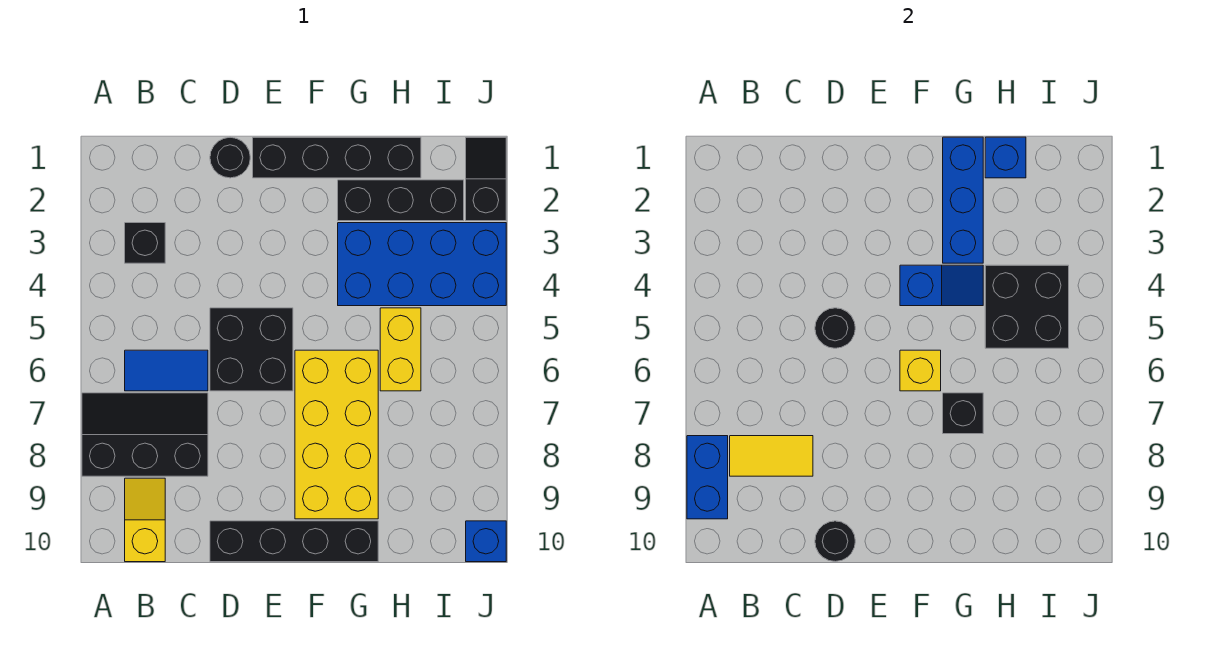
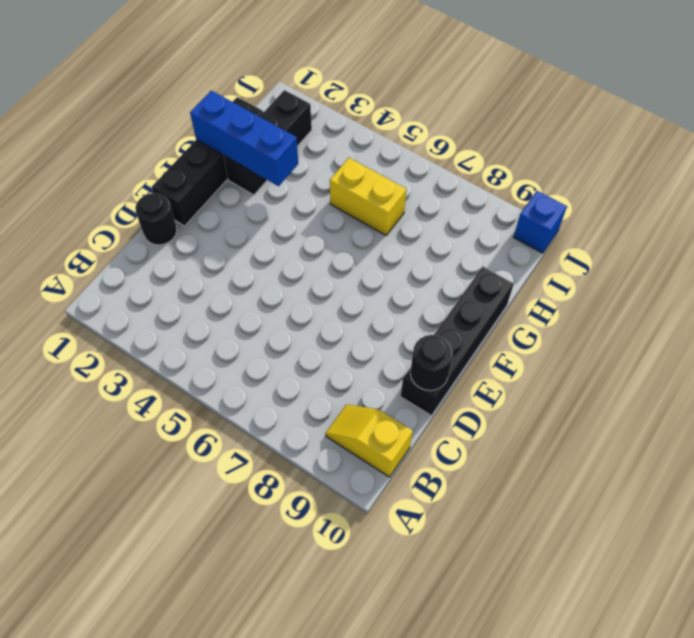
none -> black 2x3 slope [82,393,208,476]
none -> black 1x1 brick [125,223,165,263]
none -> blue 1x2 tile [125,350,208,391]

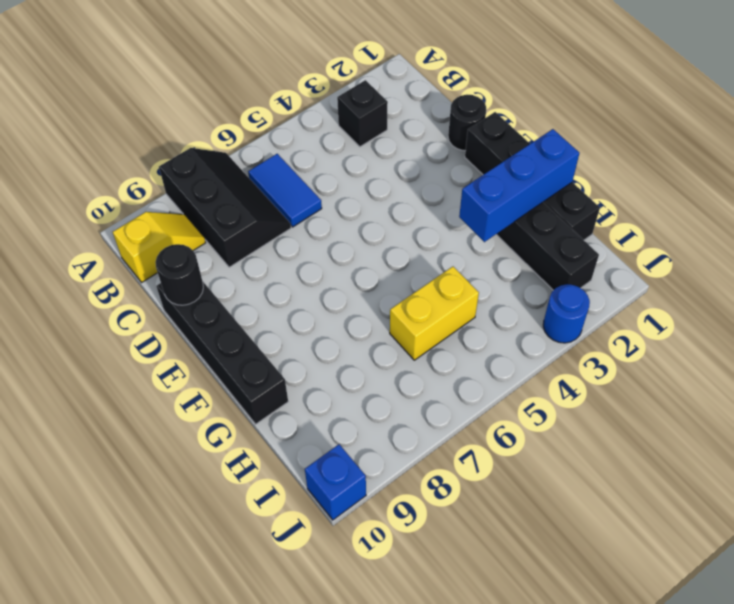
blue 1x1 round brick [543,284,590,343] -> blue 2x4 brick [338,223,506,306]
none -> black 2x2 brick [210,308,293,391]
none -> yellow 2x4 brick [295,350,378,519]
none -> black 1x2 slope [466,137,506,221]

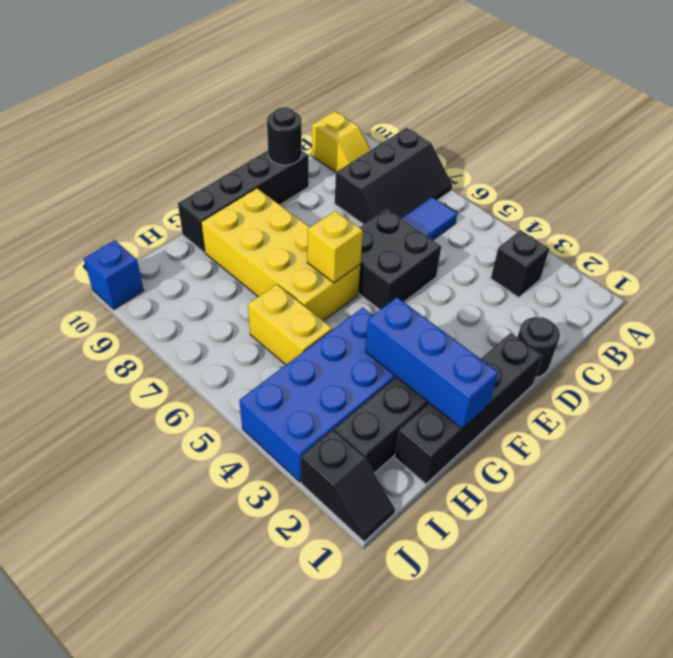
none -> blue 1x2 brick [687,436,728,519]
none -> yellow 1x2 tile [730,436,813,476]
none -> black 1x1 round brick [815,308,855,348]

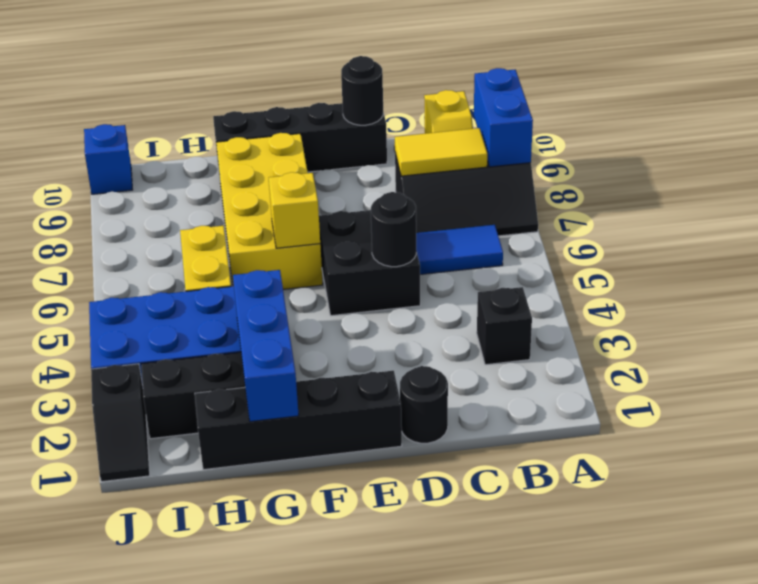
none -> blue 1x2 slope [900,265,983,306]
none -> black 1x1 brick [943,393,983,434]
none -> blue 1x1 brick [985,137,1026,178]

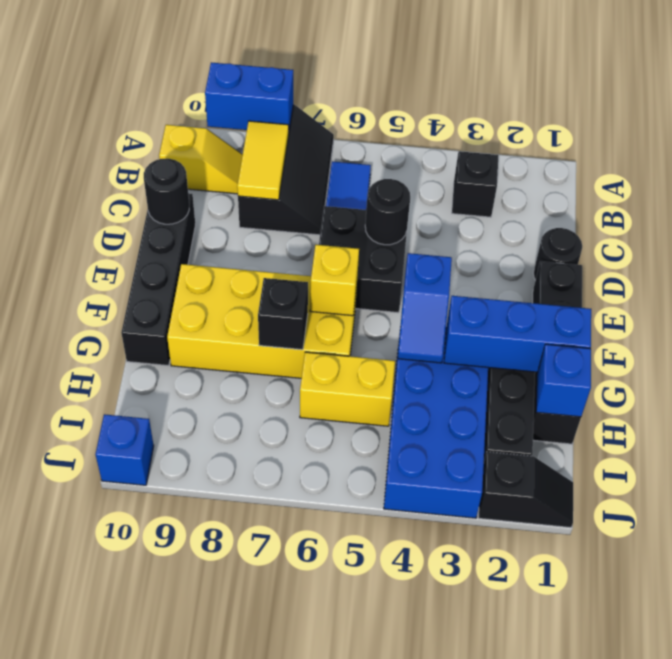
none -> black 2x2 brick [985,265,1069,348]

